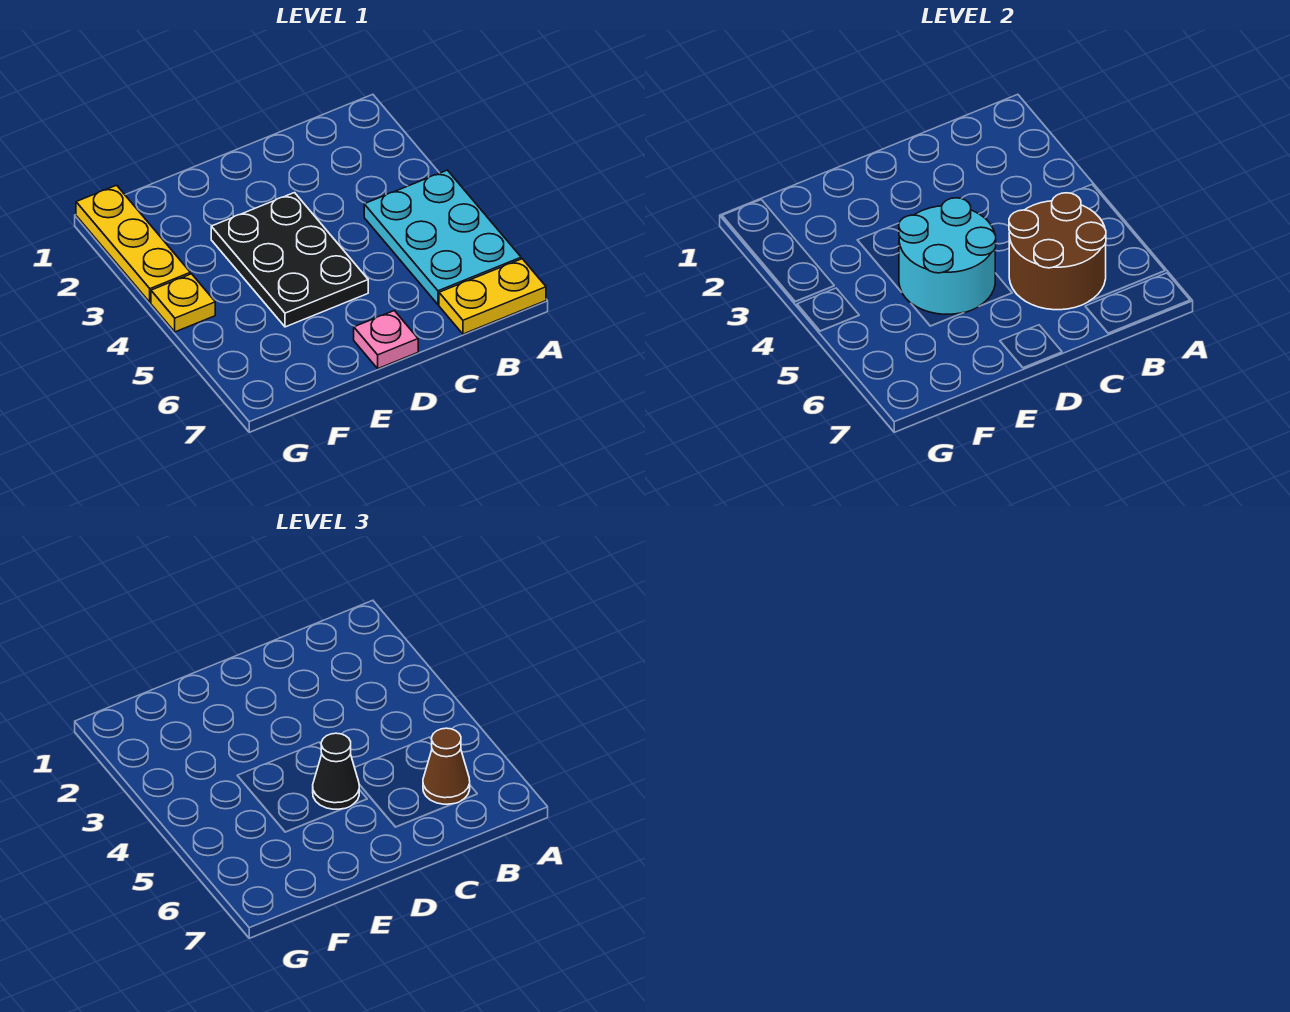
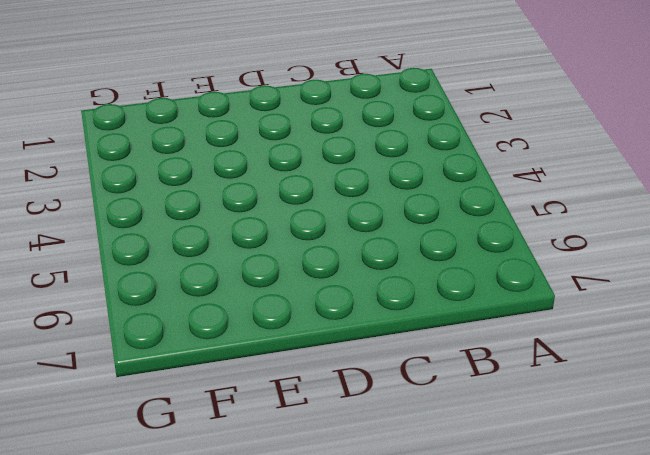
none -> cyan 2x3 plate [364,170,521,305]
none -> yellow 1x2 plate [439,259,546,334]

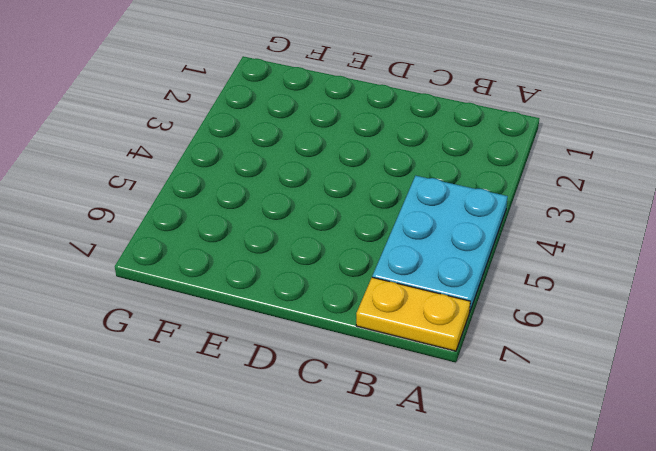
none -> black 2x3 plate [211,193,368,327]
none -> pink 1x1 plate [354,311,418,368]

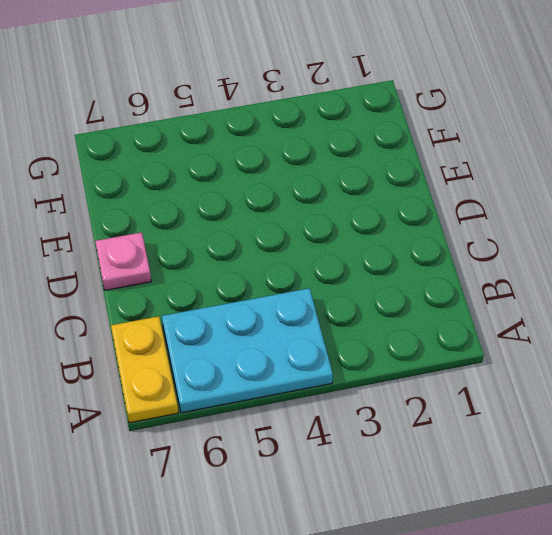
none -> black 2x3 plate [211,193,368,327]
none -> yellow 1x3 plate [76,185,190,302]

